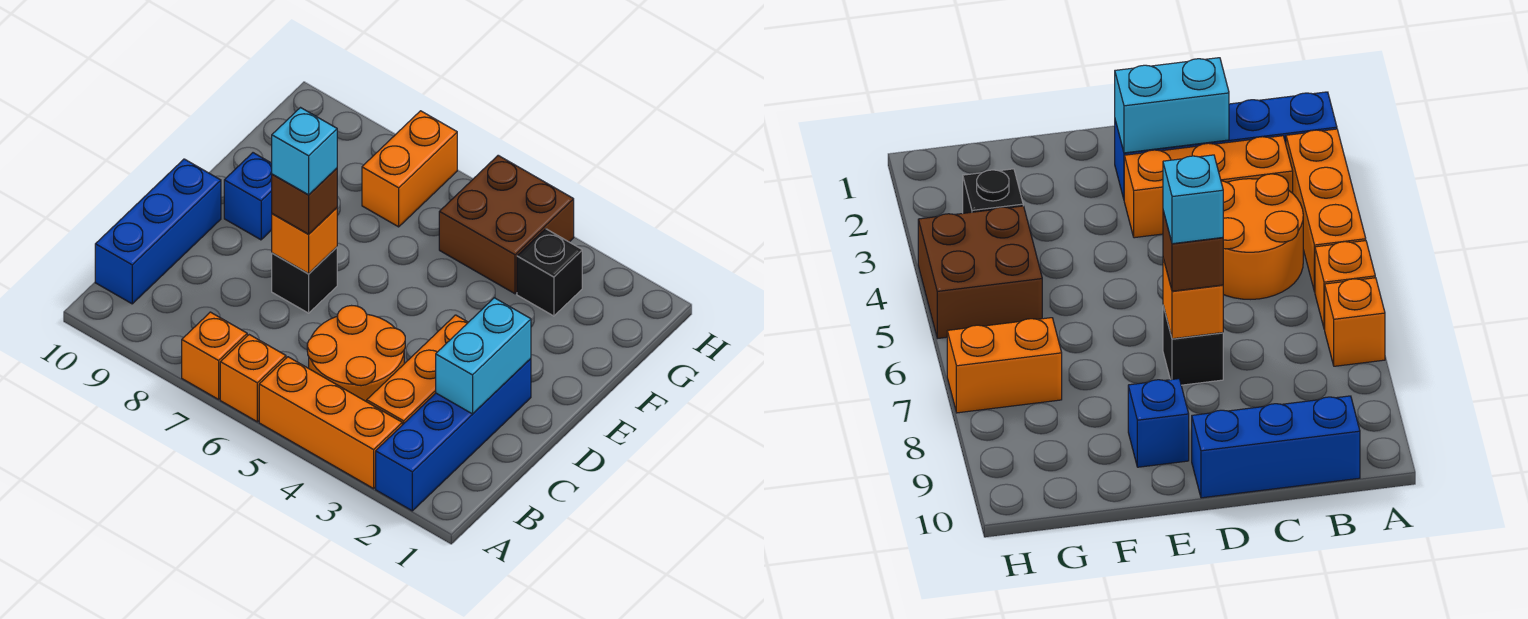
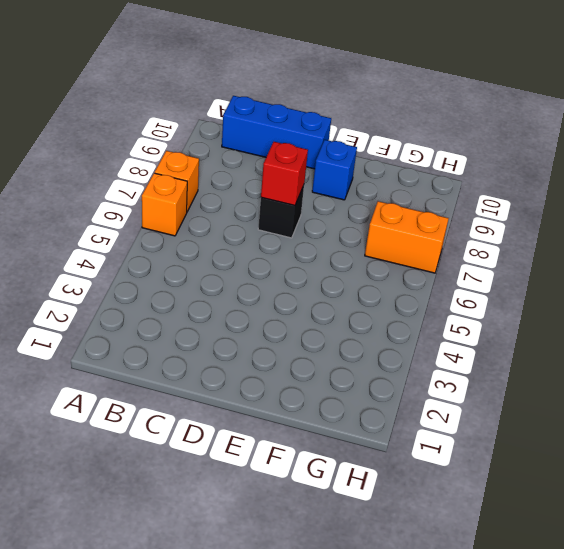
red 1x1 brick [261,142,308,206] -> orange 1x1 brick [272,208,337,274]
none -> blue 1x4 brick [376,359,531,511]
none -> orange 1x3 brick [259,357,402,489]
none -> orange 1x3 brick [367,315,468,425]

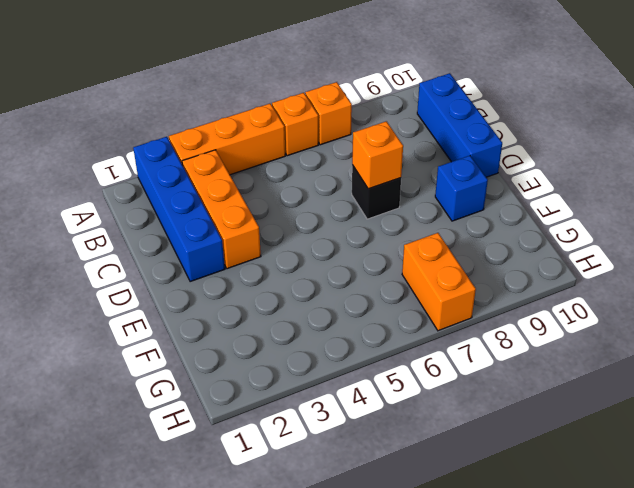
none -> orange 2x2 round brick [307,306,405,402]
none -> black 1x1 brick [517,229,582,316]
none -> brown 2x2 brick [439,155,574,294]

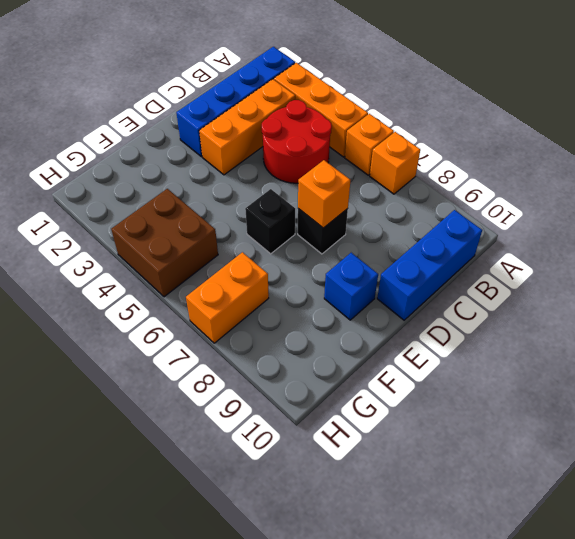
red 2x2 round brick [262,100,332,183] -> orange 2x2 round brick [307,306,405,402]
black 1x1 brick [245,189,295,254] -> black 1x1 brick moved to [517,229,582,316]
none -> cyan 1x2 brick [436,298,531,414]
none -> brown 1x1 brick [272,168,337,234]
none -> cyan 1x1 brick [272,108,337,195]

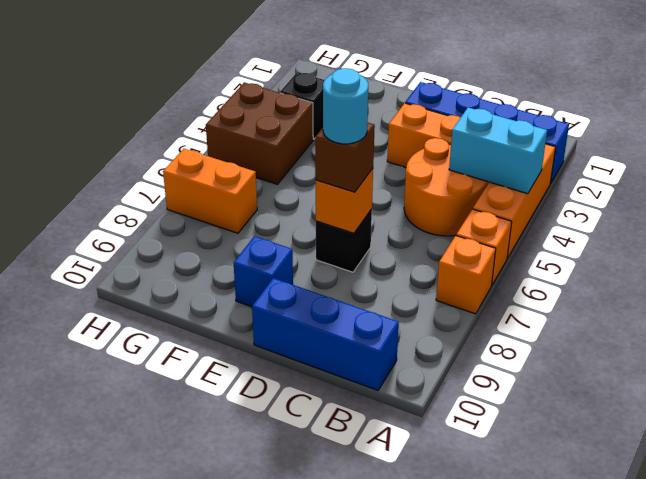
cyan 1x2 brick [449,107,547,194] -> cyan 1x2 brick moved to [436,298,531,414]
cyan 1x1 round brick [323,68,368,144] -> cyan 1x1 brick [272,108,337,195]

